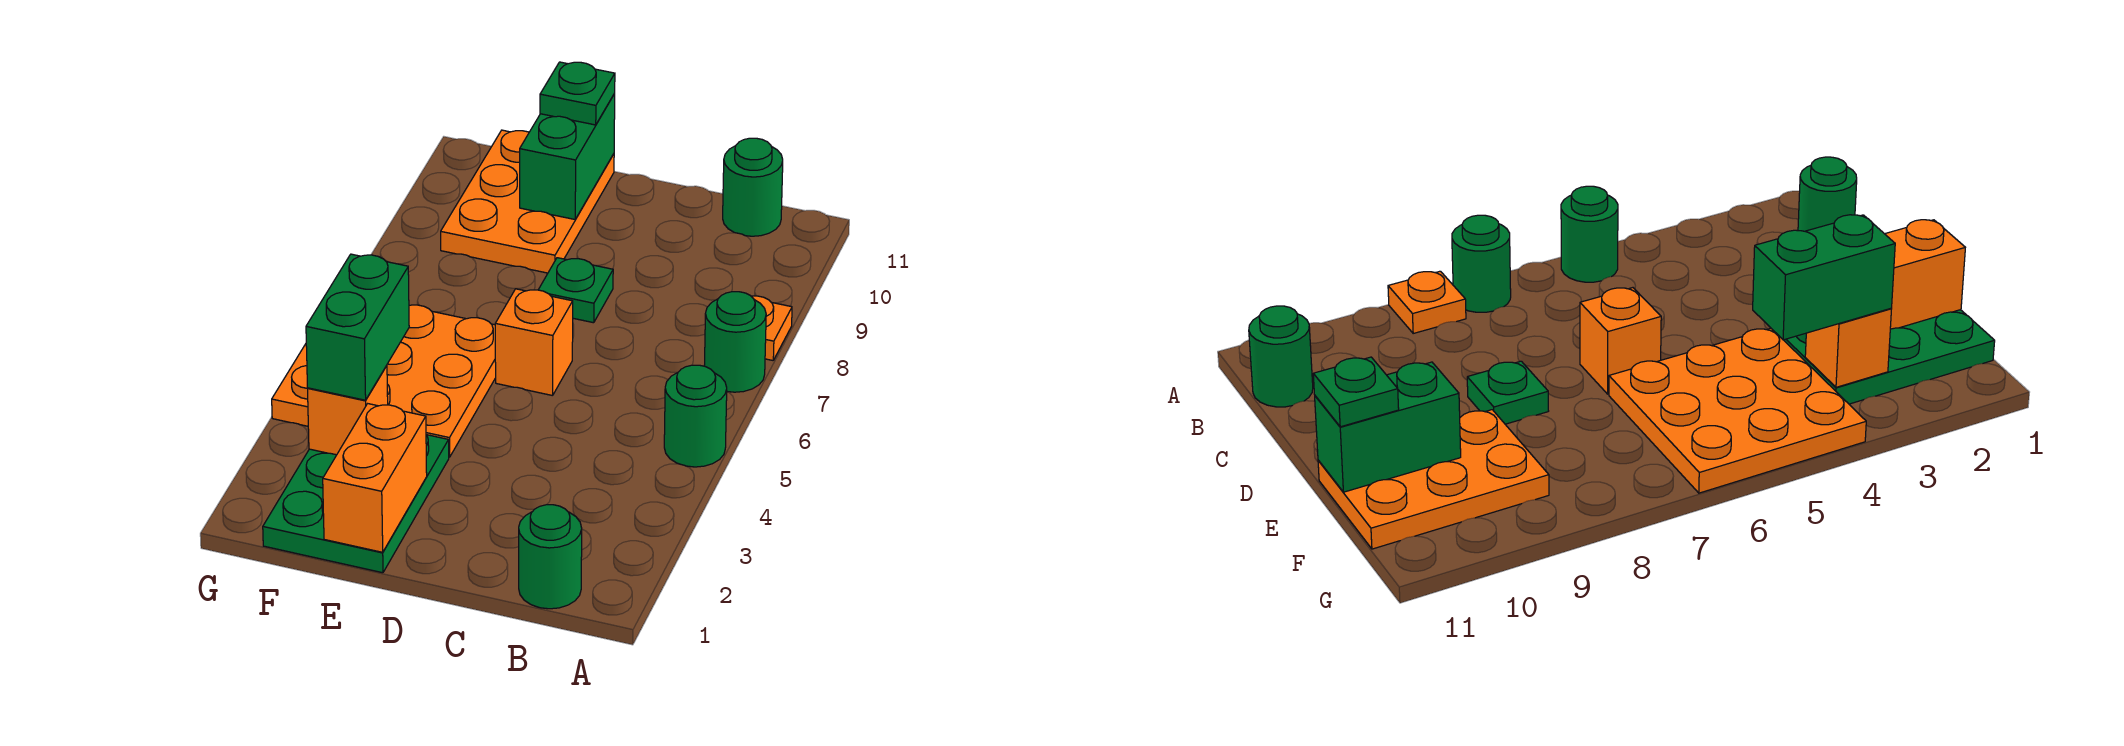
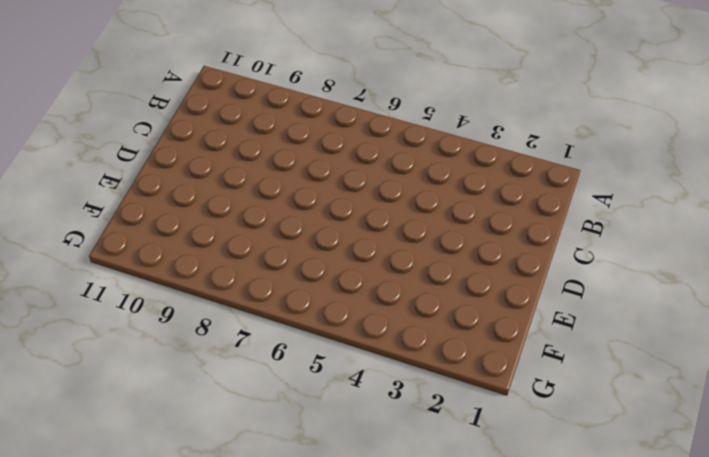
none -> green 1x1 round brick [664,365,727,467]
none -> green 1x1 round brick [704,292,766,392]
none -> orange 1x1 plate [751,296,792,360]

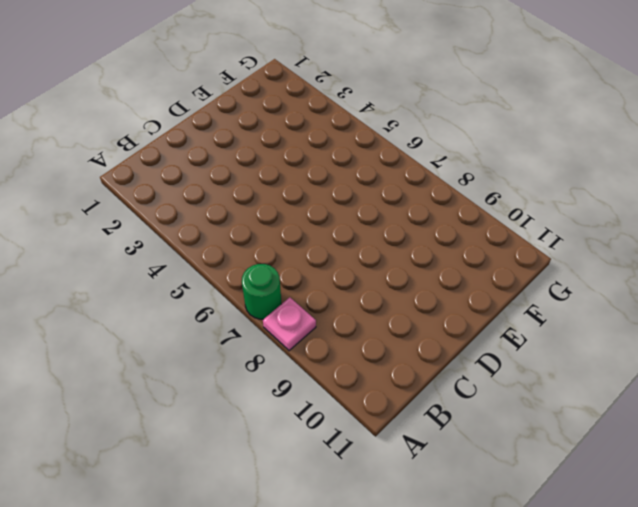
pink 1x1 plate [263,297,316,351] -> orange 1x1 plate [751,296,792,360]
none -> green 1x1 round brick [664,365,727,467]
none -> green 1x1 round brick [519,505,582,609]
none -> green 1x1 round brick [723,138,783,236]

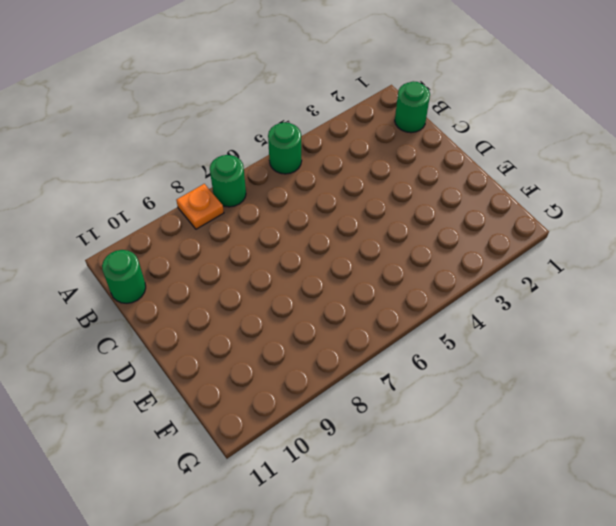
none -> orange 1x1 brick [495,289,573,396]
none -> green 1x1 plate [538,258,613,323]
none -> green 2x3 plate [263,435,449,573]

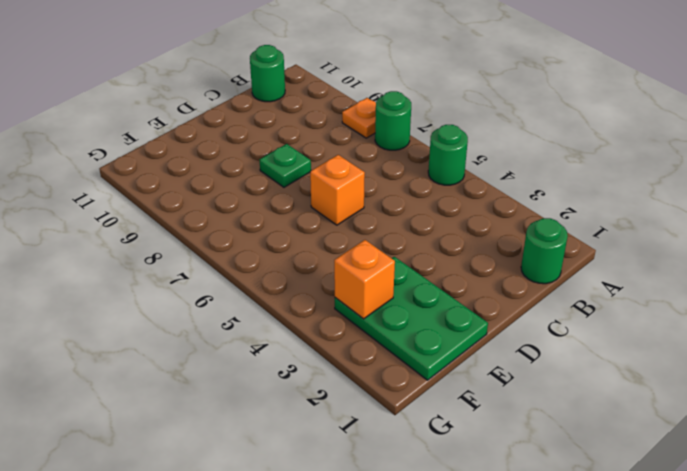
none -> orange 3x3 plate [272,305,496,457]
none -> orange 2x3 plate [441,130,614,273]
none -> orange 1x2 brick [323,404,427,552]

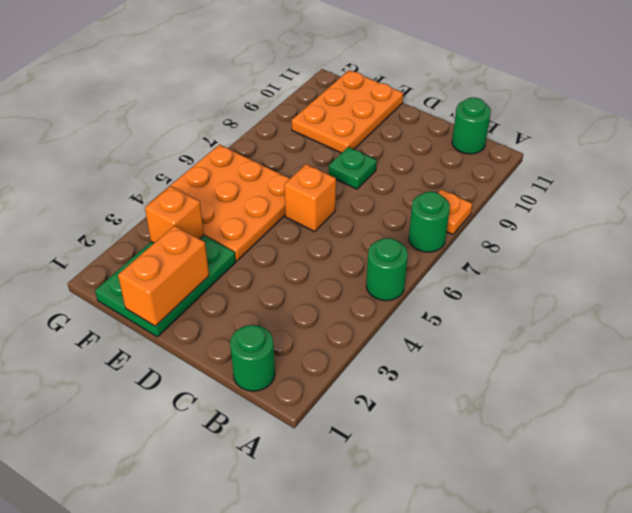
none -> green 1x2 brick [520,94,615,219]
none -> green 1x1 plate [540,62,615,125]
none -> green 1x2 brick [306,254,409,400]

